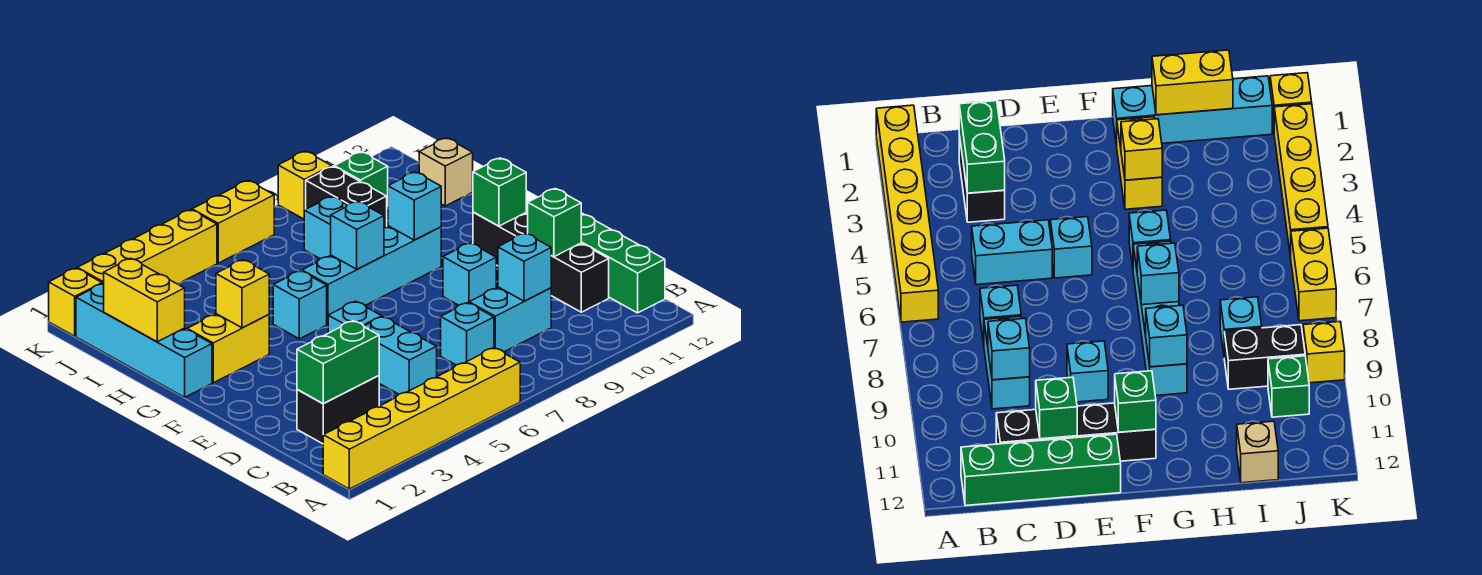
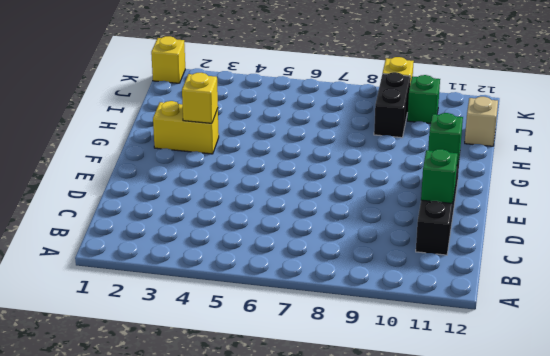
none -> yellow 1x6 brick [323,348,520,489]
none -> green 1x4 brick [581,213,665,313]
none -> black 1x2 brick [297,376,379,444]

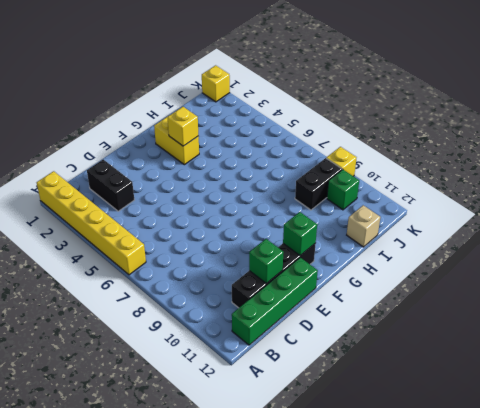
none -> cyan 1x2 brick [364,317,437,394]
none -> cyan 1x1 brick [441,303,494,365]
none -> cyan 1x2 brick [469,287,551,352]

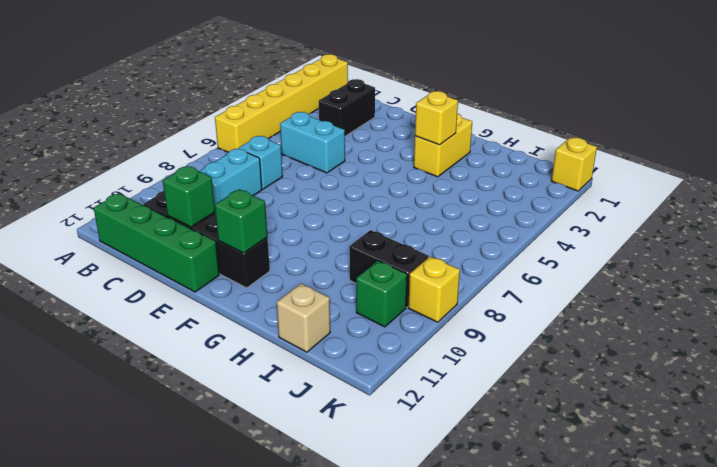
none -> cyan 1x1 brick [328,301,382,333]
none -> cyan 1x1 brick [443,243,496,305]
none -> cyan 1x4 brick [76,283,212,397]

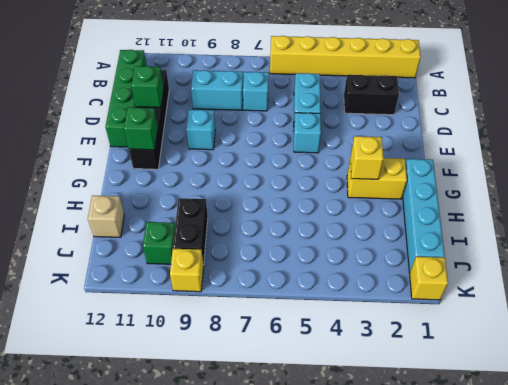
none -> cyan 1x1 brick [273,271,327,339]
none -> cyan 1x4 brick [302,226,441,324]
none -> cyan 1x1 brick [304,196,347,259]

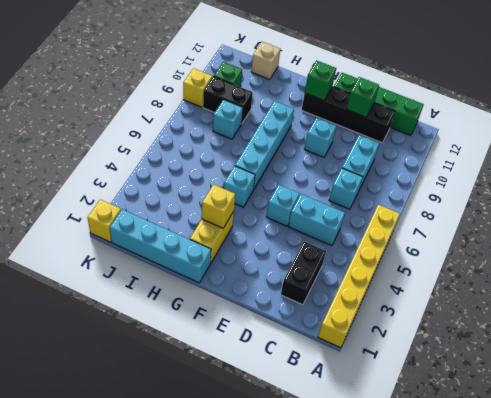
none -> yellow 1x4 brick [77,210,217,284]
none -> yellow 1x2 brick [192,181,274,263]
none -> green 1x2 brick [297,321,379,404]

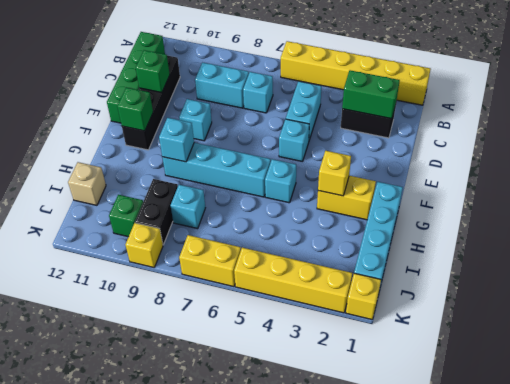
none -> cyan 1x1 brick [498,233,551,301]
none -> cyan 1x1 brick [331,201,384,269]
none -> yellow 1x2 brick [104,258,185,342]

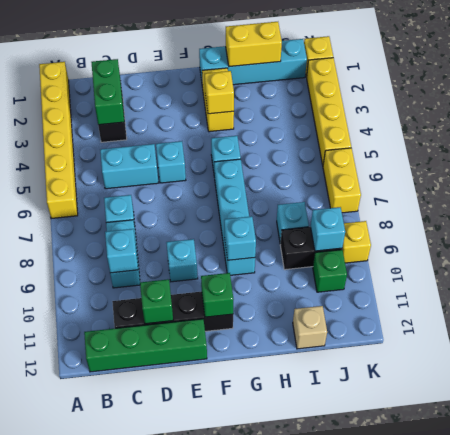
cyan 1x1 brick [311,207,345,251] -> cyan 1x1 brick moved to [331,201,384,269]

